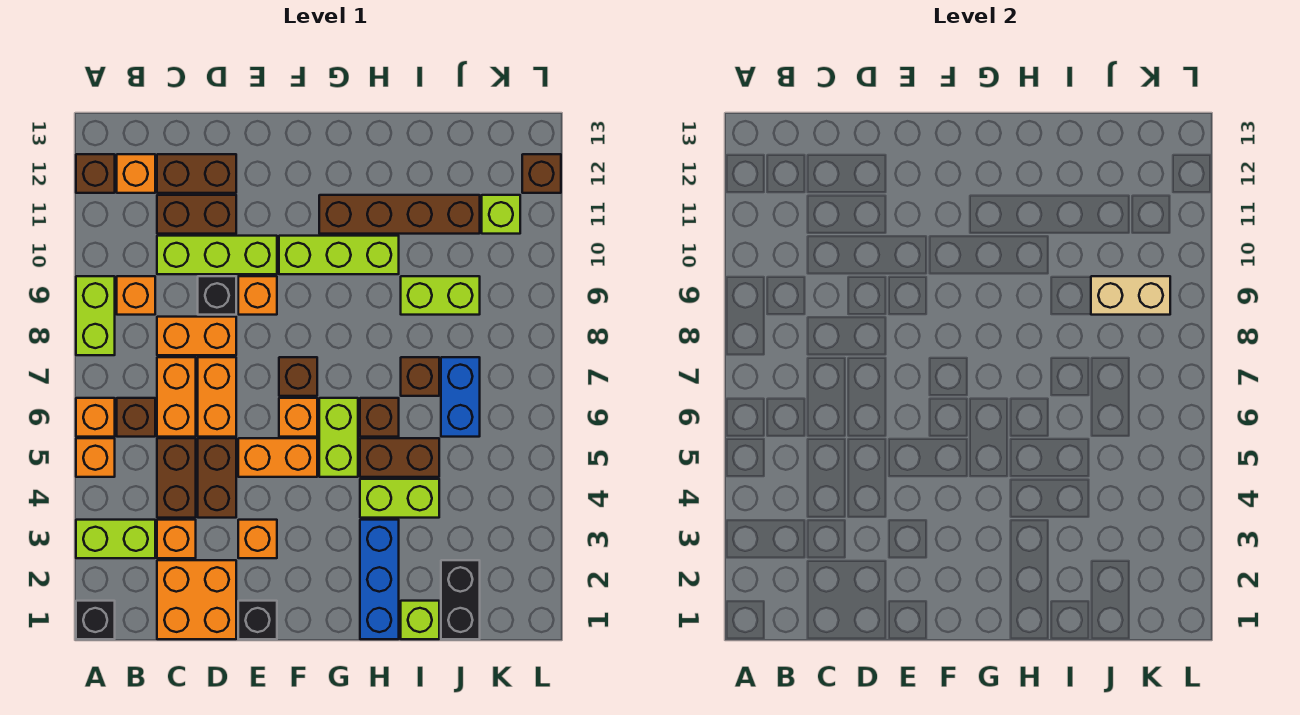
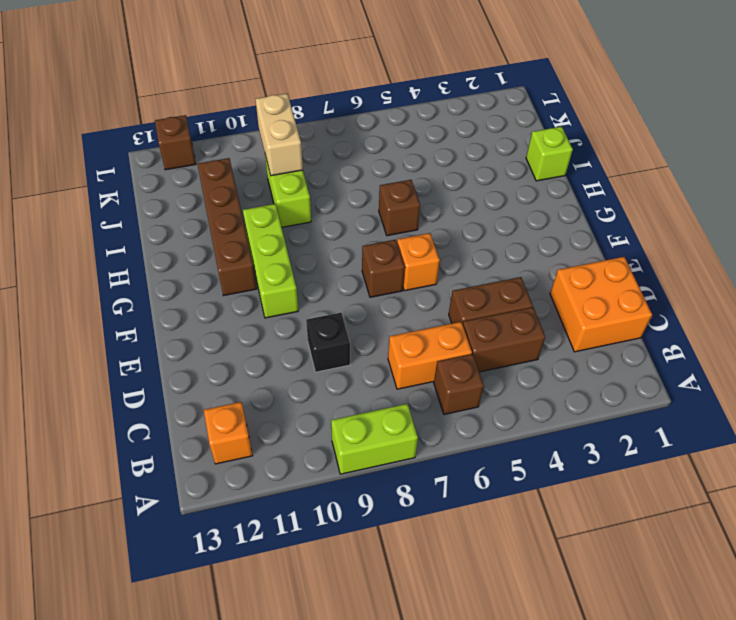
none -> black 1x1 brick [76,601,115,639]
none -> lime 1x2 brick [76,520,155,558]
none -> orange 1x1 brick [76,438,115,477]
none -> orange 1x1 brick [76,398,115,437]

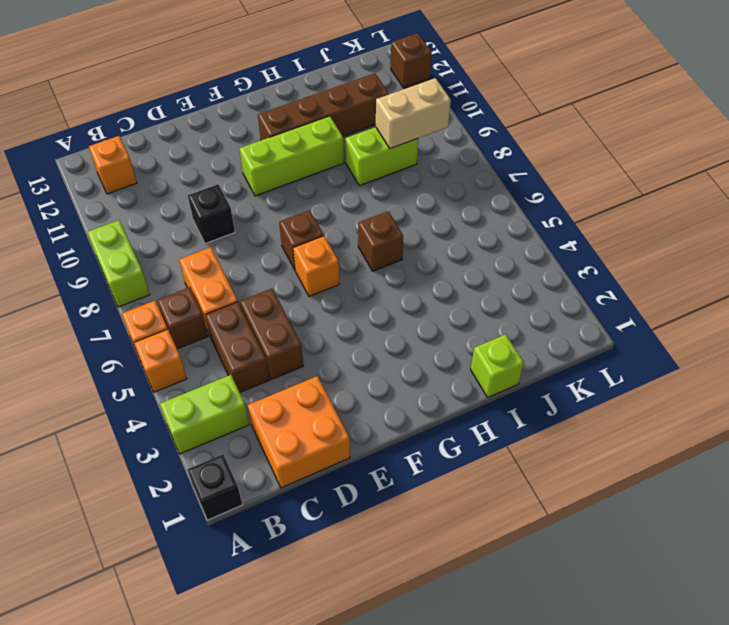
none -> brown 1x1 brick [76,154,115,193]
none -> orange 1x1 brick [117,276,155,315]
none -> orange 1x1 brick [157,520,196,558]
none -> orange 1x2 brick [157,317,236,355]

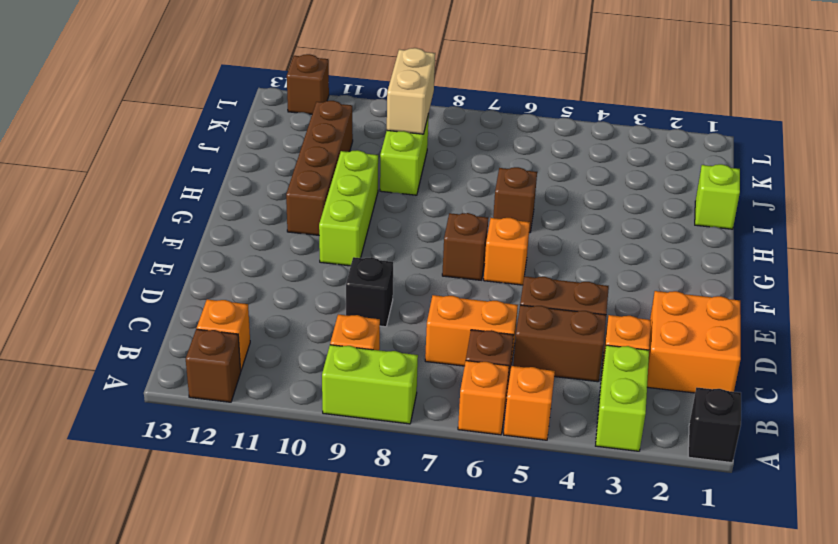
none -> orange 1x2 brick [157,317,236,355]
none -> lime 1x3 brick [157,236,277,274]
none -> brown 1x2 brick [157,195,236,234]
none -> brown 1x2 brick [157,154,236,193]

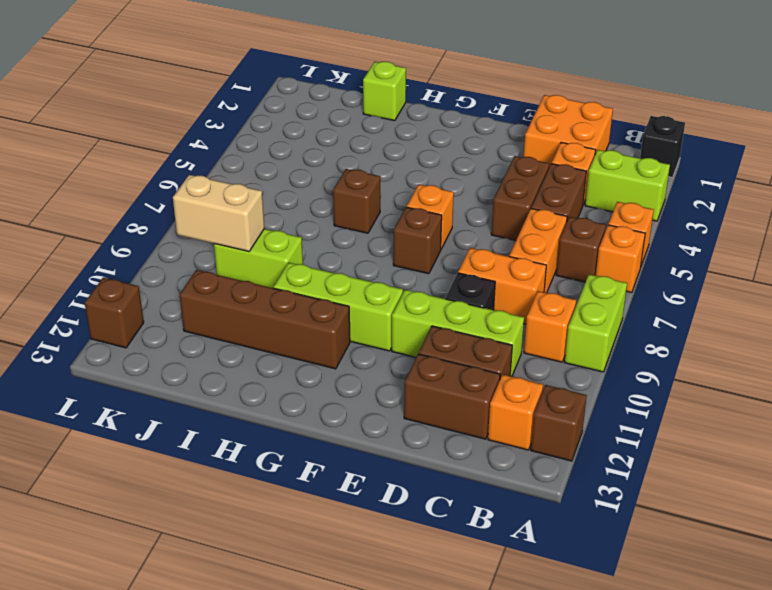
none -> orange 1x2 brick [198,357,236,437]
none -> black 1x1 brick [238,601,277,639]
none -> orange 1x1 brick [238,520,277,558]
none -> orange 1x2 brick [238,438,317,477]

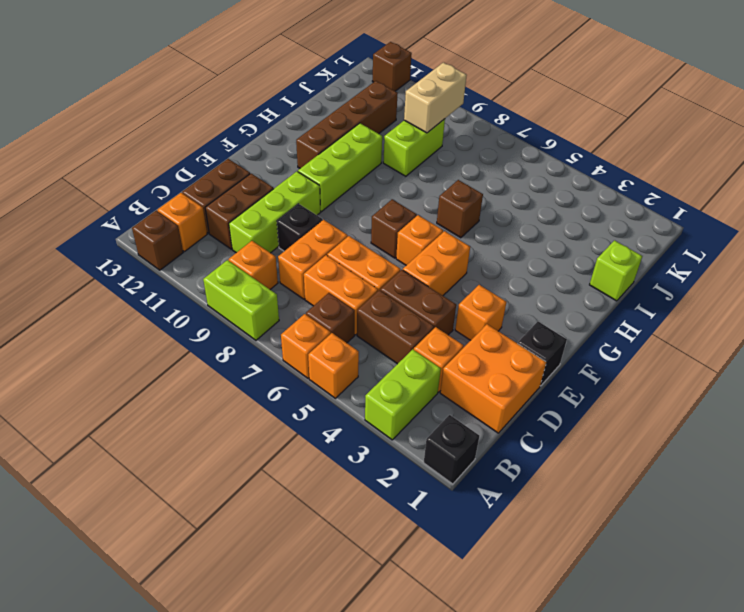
none -> orange 1x1 brick [238,276,277,315]
none -> lime 1x2 brick [319,398,358,477]
none -> blue 1x3 brick [360,520,399,639]
none -> lime 1x2 brick [360,479,439,518]

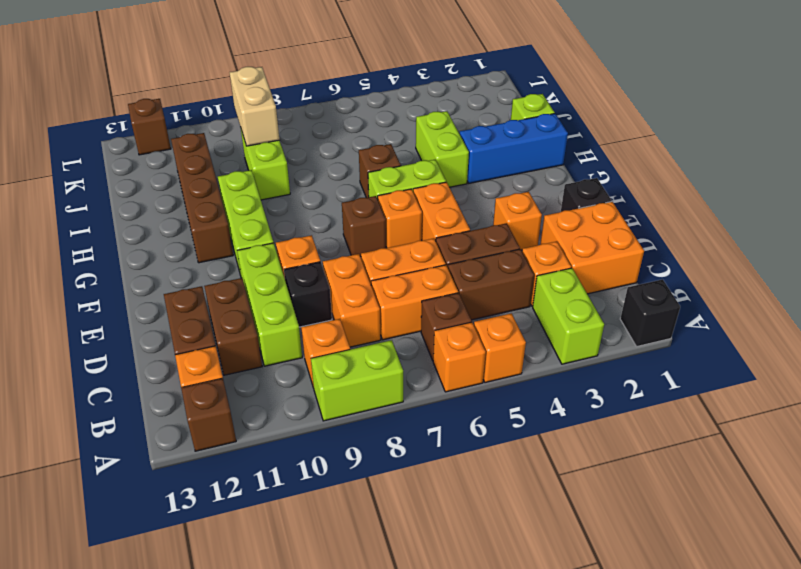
none -> brown 1x2 brick [360,438,439,477]
none -> brown 1x1 brick [401,357,439,396]
none -> black 1x2 brick [441,560,480,639]
none -> blue 1x2 brick [441,357,480,437]

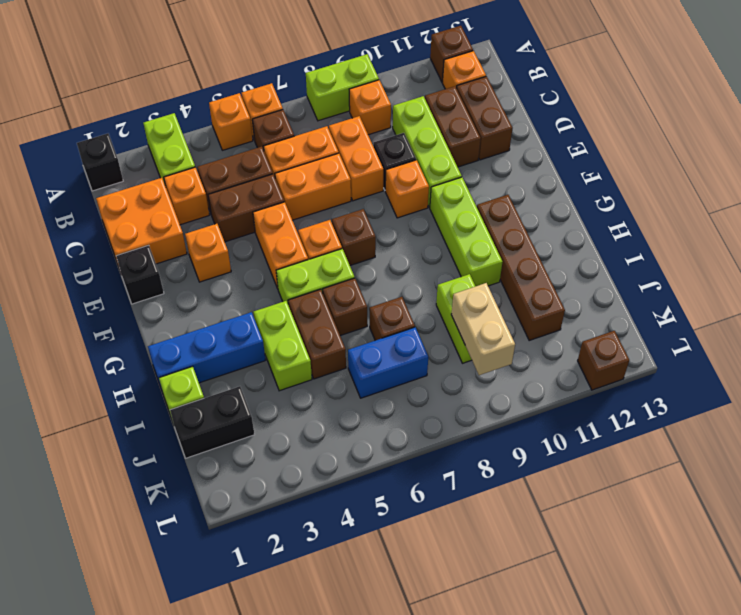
none -> lime 1x1 brick [482,195,520,234]

